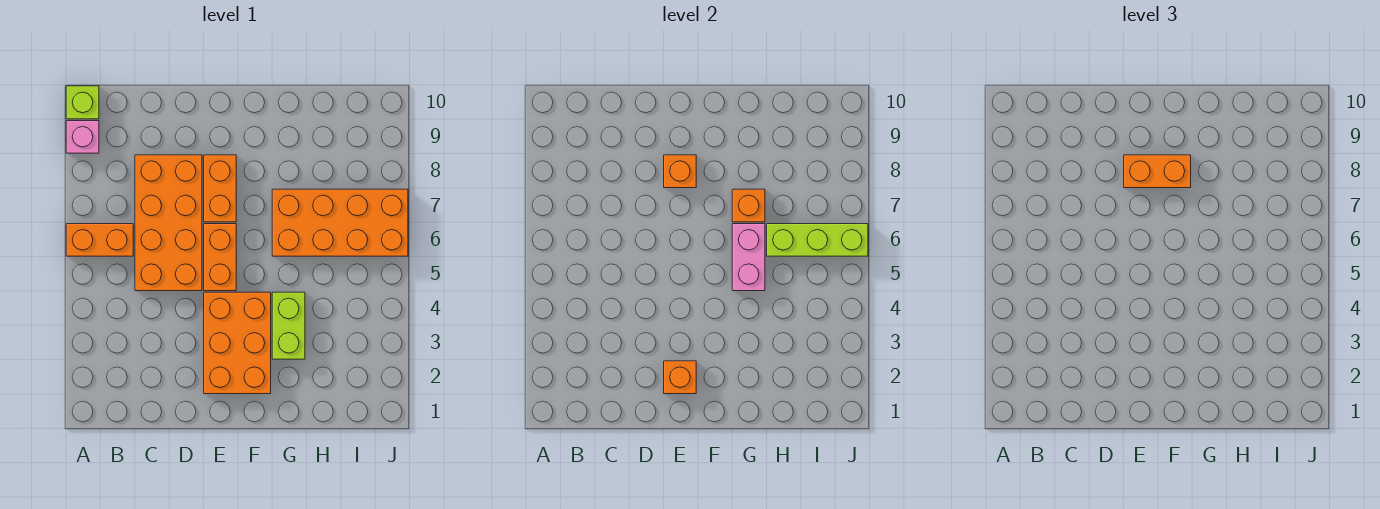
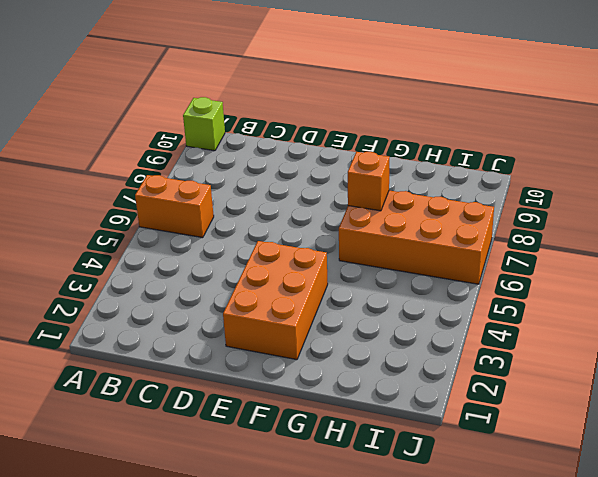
none -> pink 1x1 brick [66,121,99,153]
none -> orange 2x4 brick [135,155,202,291]
none -> orange 1x2 brick [204,224,236,291]

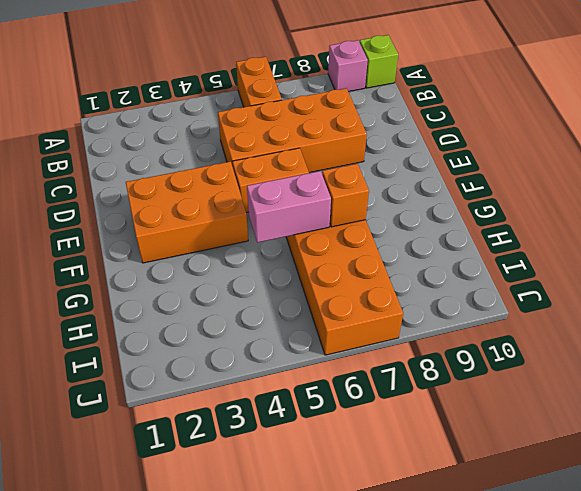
none -> orange 1x2 brick [204,155,236,222]
none -> lime 1x2 brick [272,292,305,359]
none -> orange 1x1 brick [664,361,696,394]

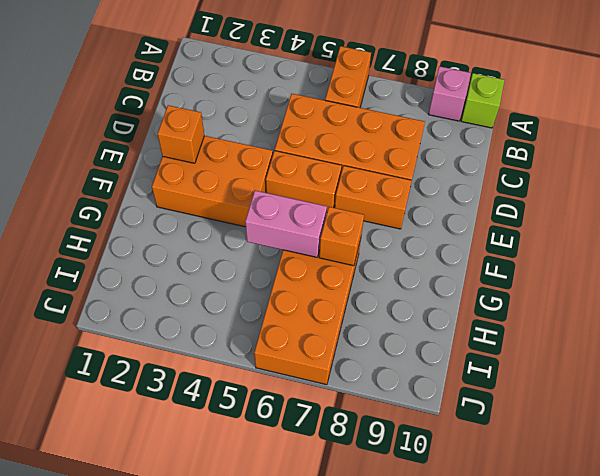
none -> lime 1x2 brick [272,292,305,359]
none -> orange 1x1 brick [664,155,696,188]
none -> lime 1x3 brick [767,224,868,256]

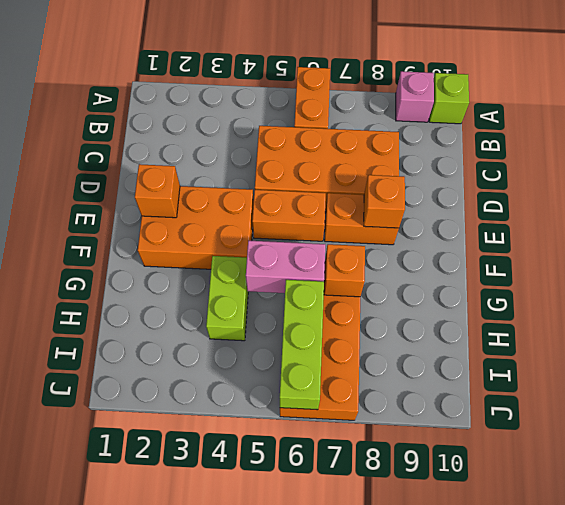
lime 1x2 brick [206,256,248,341] -> lime 1x2 brick turned to [272,292,305,359]
none -> orange 1x2 brick [1124,155,1191,188]

